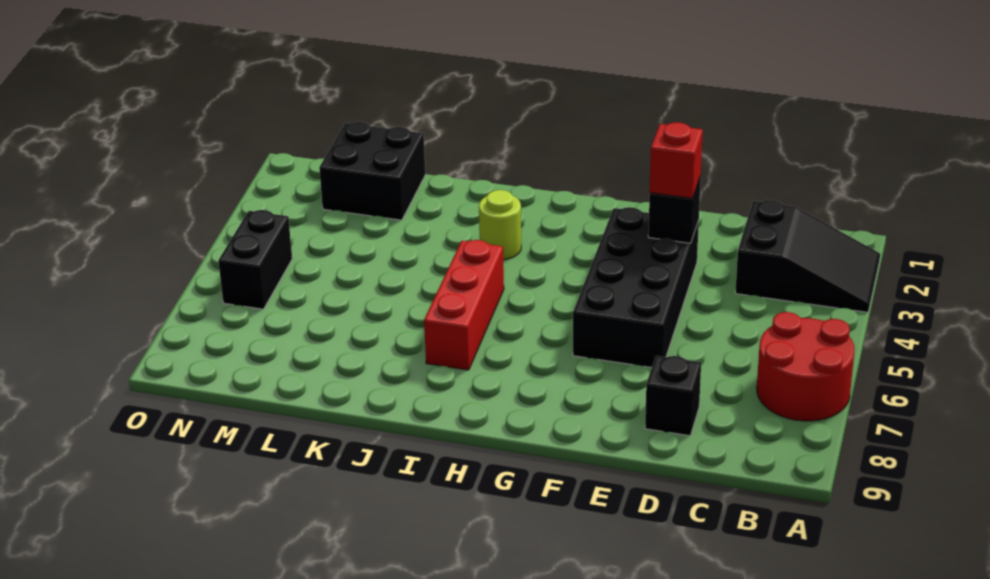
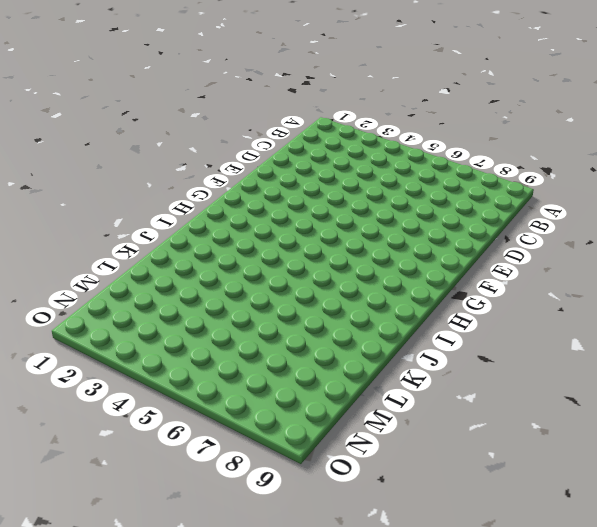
none -> black 2x3 slope [735,200,880,312]
none -> red 2x2 round brick [757,312,854,421]

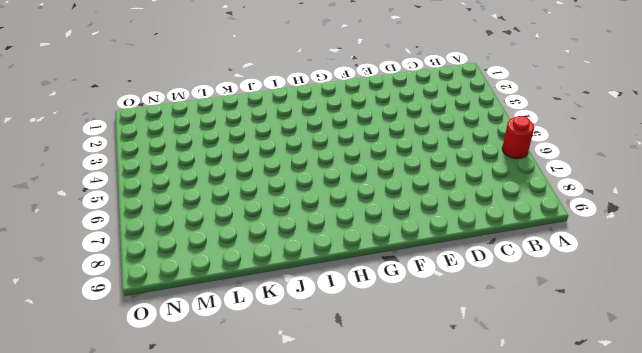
red 1x1 round brick [502,116,534,159] -> red 2x2 round brick [757,312,854,421]
none -> black 2x3 slope [735,200,880,312]
none -> black 1x1 brick [645,356,701,436]

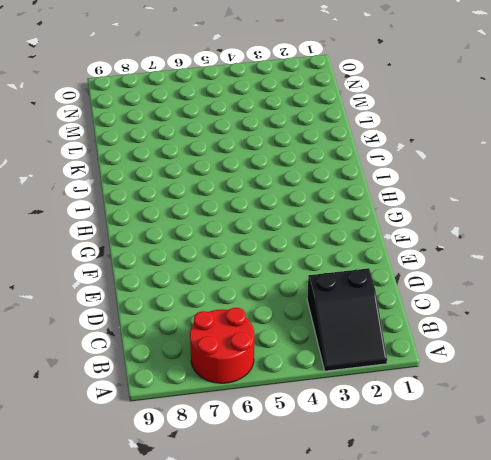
none -> black 1x1 brick [645,356,701,436]
none -> black 2x4 brick [573,207,699,368]

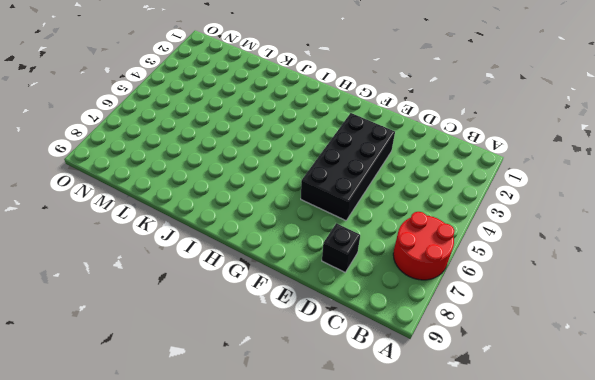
none -> black 2x3 slope [735,200,880,312]
none -> lime 1x1 round brick [479,190,521,260]

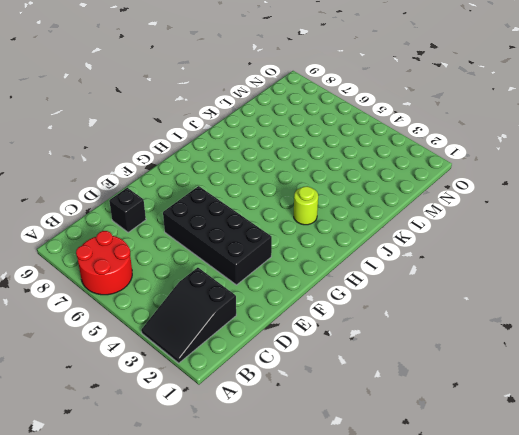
none -> red 1x3 brick [424,240,504,370]
none -> black 2x2 brick [319,122,425,220]

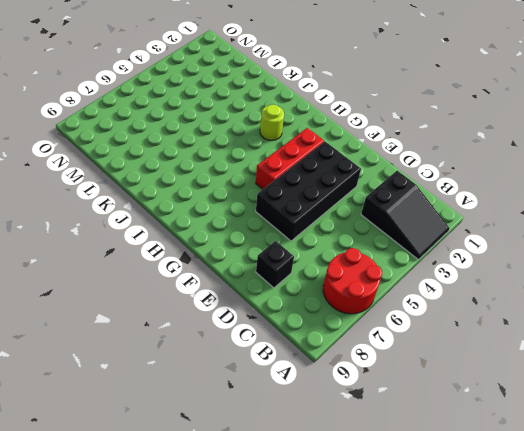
red 1x3 brick [256,128,324,189] -> red 1x3 brick moved to [424,240,504,370]
none -> black 2x2 brick [319,122,425,220]
none -> black 1x2 brick [218,210,292,309]

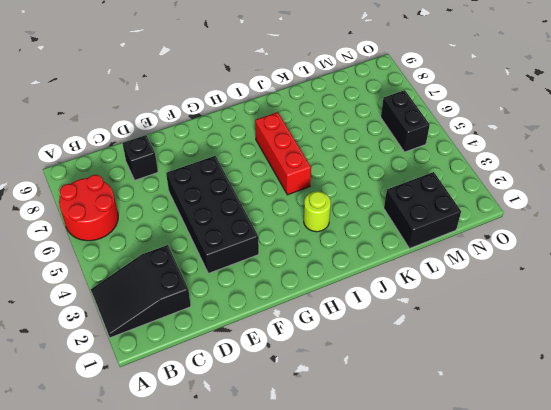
none -> black 1x1 brick [648,176,701,243]
none -> red 1x1 brick [650,122,703,199]

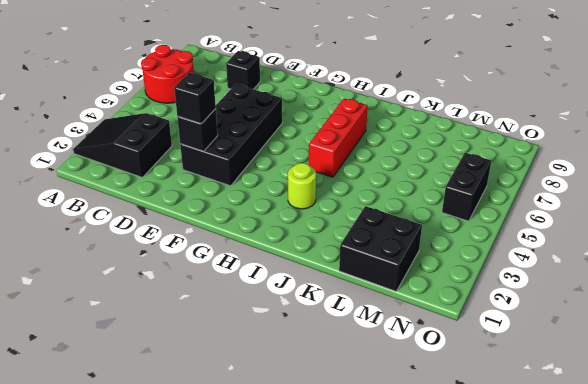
black 1x1 brick [174,73,216,124] -> red 1x1 brick [650,122,703,199]

